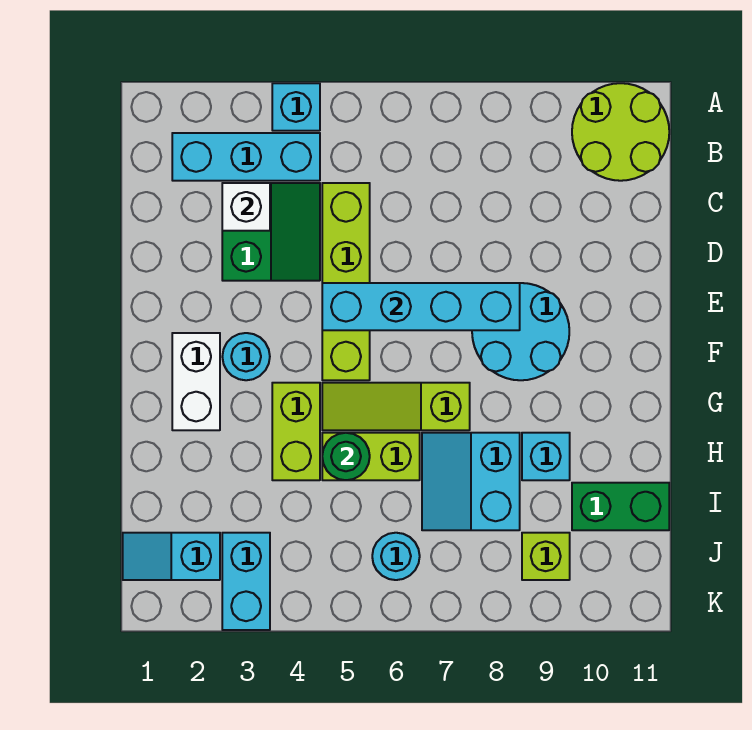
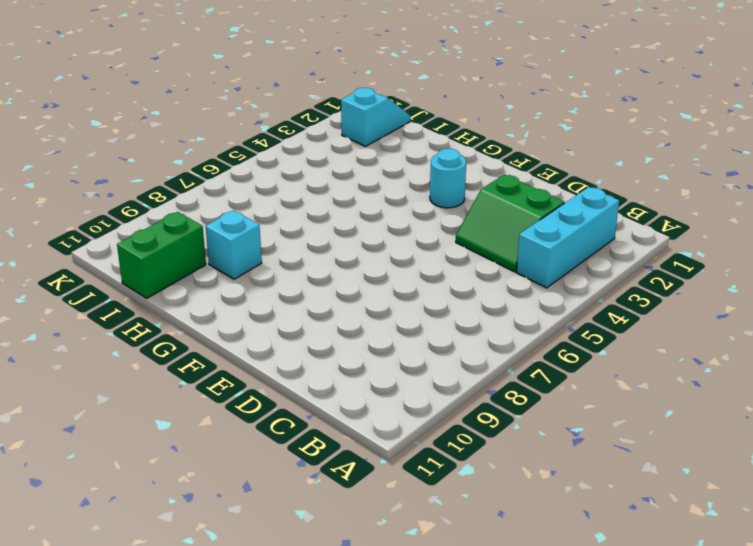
none -> cyan 1x1 brick [272,83,320,131]
none -> lime 2x2 round brick [572,83,669,181]
none -> lime 1x4 brick [322,183,370,380]

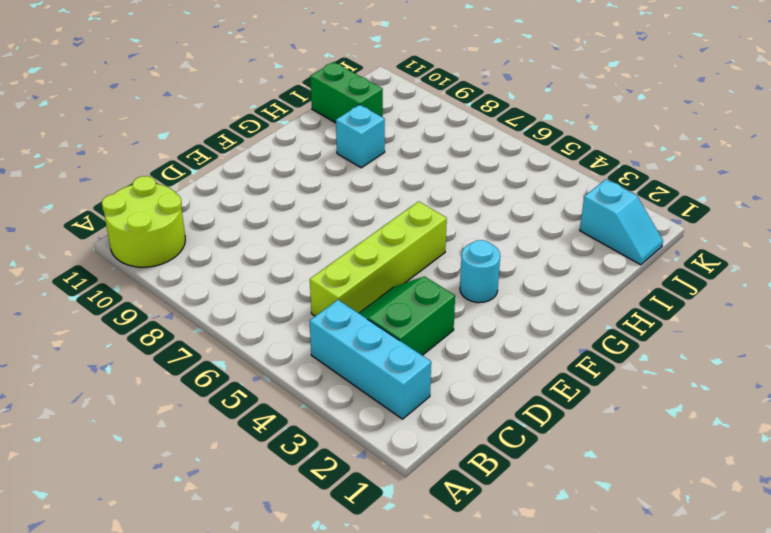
none -> cyan 1x1 brick [272,83,320,131]
none -> cyan 2x2 round brick [472,283,569,380]
none -> white 1x2 brick [172,333,220,430]

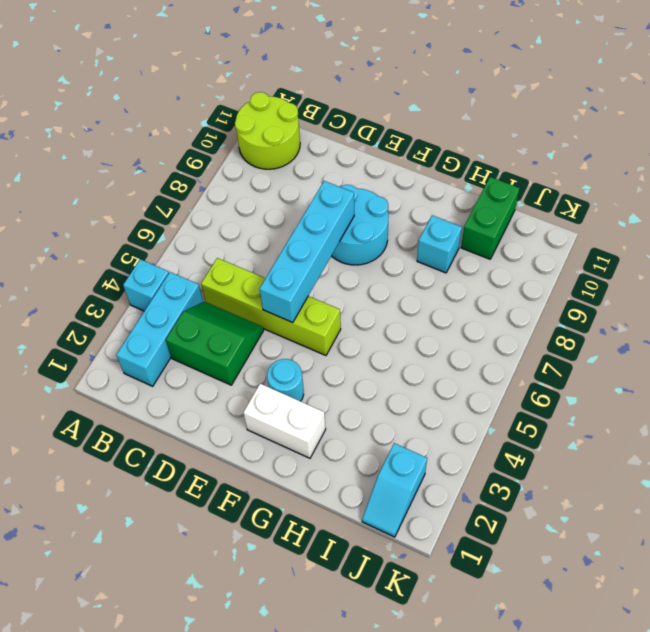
none -> lime 1x2 brick [272,383,320,480]
none -> lime 1x3 slope [322,383,470,430]
none -> lime 1x2 brick [322,433,420,480]

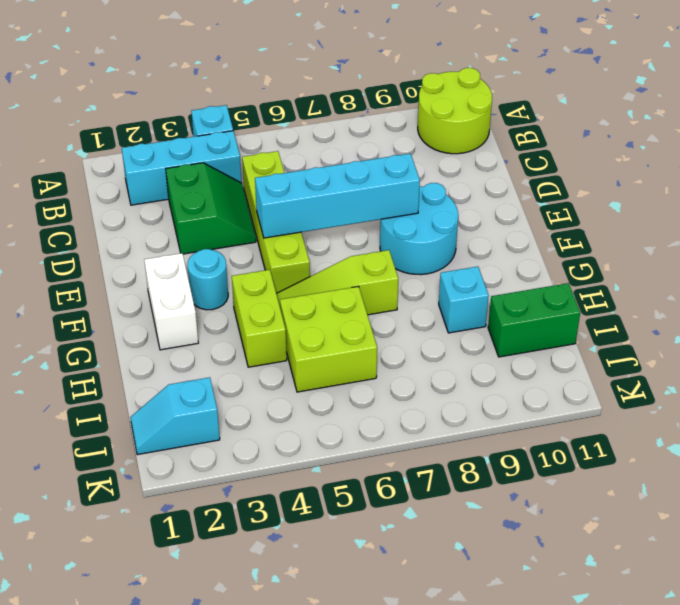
lime 2x2 brick [280,286,377,392] -> lime 1x2 brick [322,433,420,480]
none -> cyan 2x2 slope [422,433,520,530]
none -> cyan 1x2 brick [222,533,270,630]
none -> cyan 1x1 round brick [372,533,420,580]

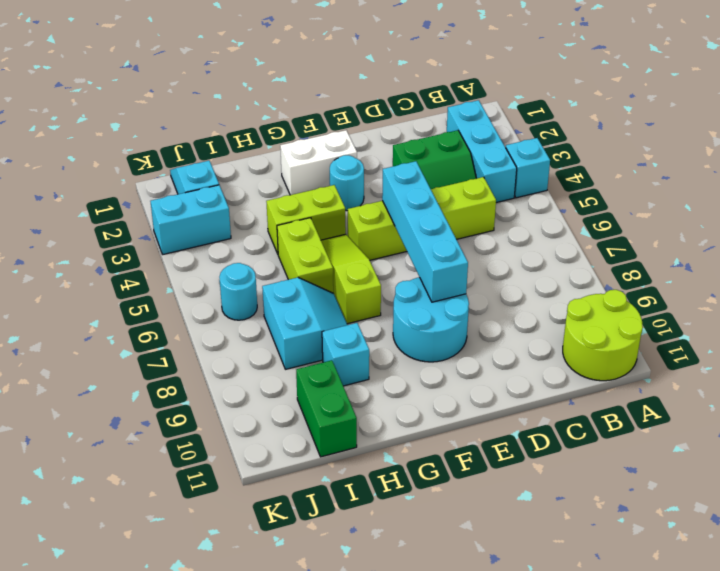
cyan 2x2 slope [262,277,347,369] -> cyan 2x2 slope turned to [422,433,520,530]
none -> lime 1x1 brick [522,533,570,580]
none -> white 1x1 brick [222,183,270,231]
none -> green 1x1 round brick [322,433,370,480]

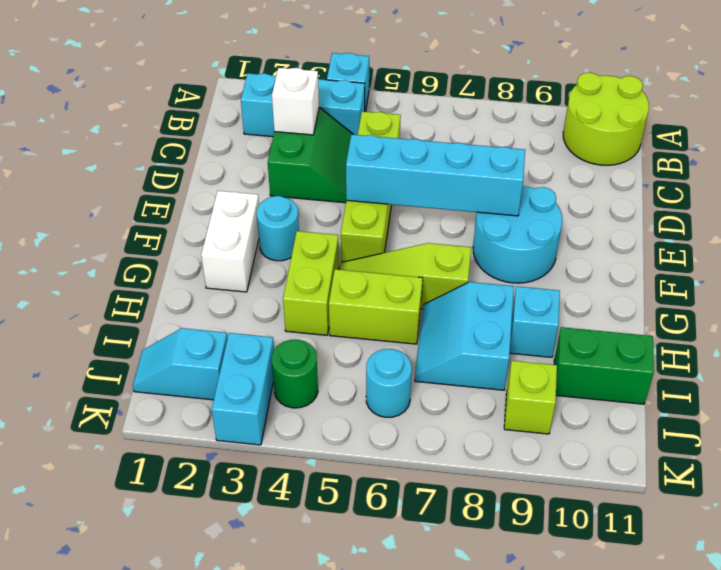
green 1x1 round brick [272,340,318,408] -> green 1x1 round brick moved to [322,433,370,480]

